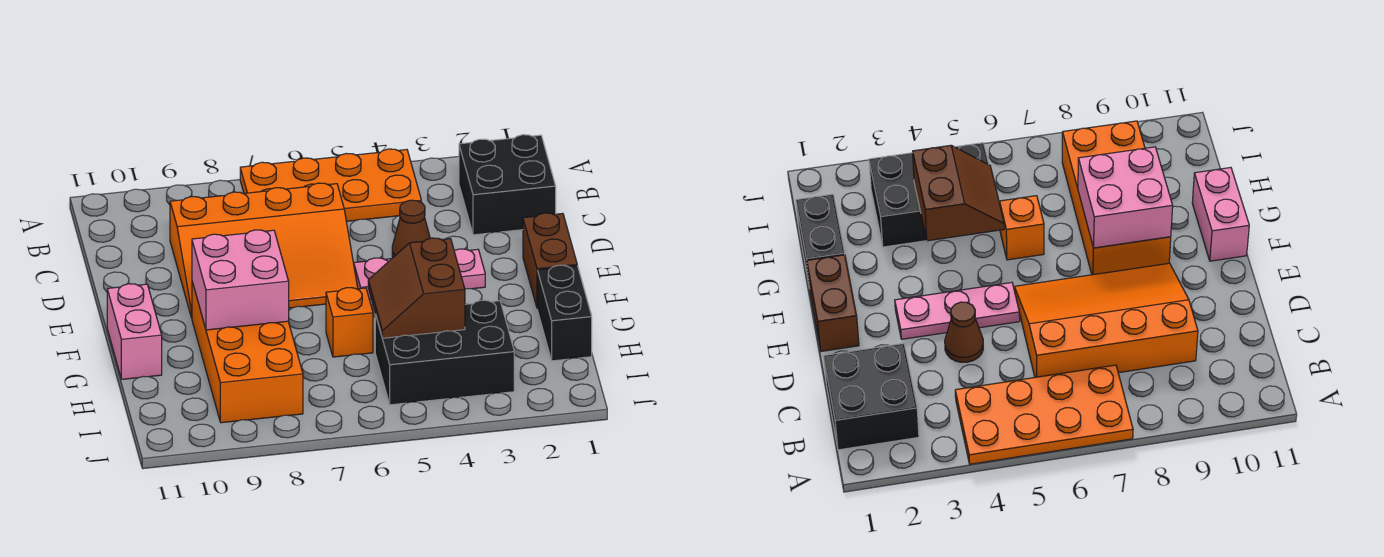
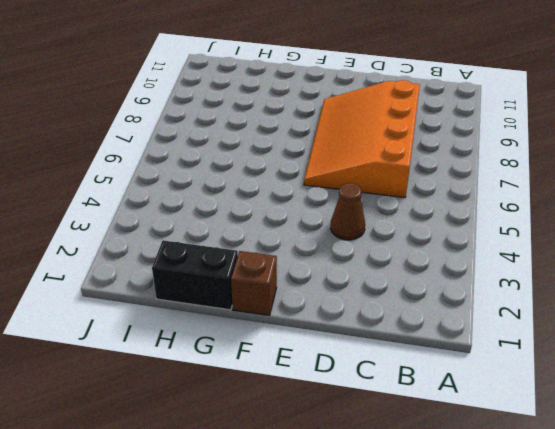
brown 1x1 brick [231,251,277,315] -> brown 1x2 brick [523,213,577,307]
none -> orange 2x4 plate [240,149,421,221]
none -> black 2x2 brick [459,135,556,235]
none -> pink 1x3 plate [354,249,485,300]

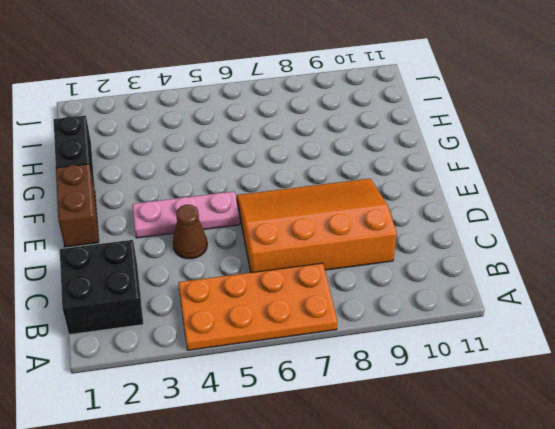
none -> orange 2x4 brick [192,282,303,423]
none -> pink 1x2 brick [107,284,162,379]
none -> orange 1x1 brick [326,288,373,357]

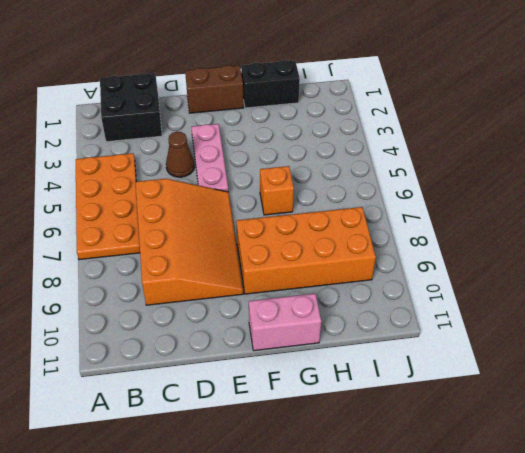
none -> black 2x3 brick [375,300,514,405]
none -> pink 2x2 brick [192,230,289,330]
none -> brown 2x2 slope [368,238,465,338]

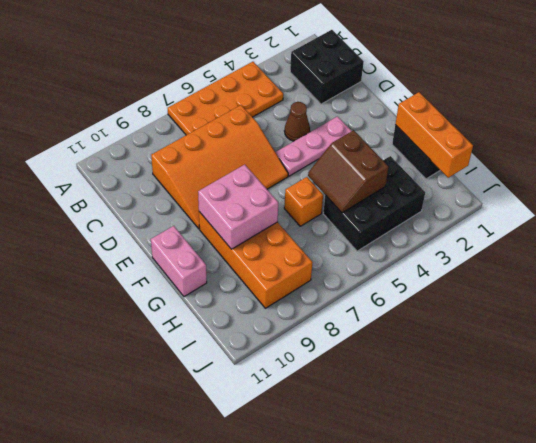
orange 1x3 brick [395,92,473,178] -> none
none -> brown 1x2 brick [523,213,577,307]

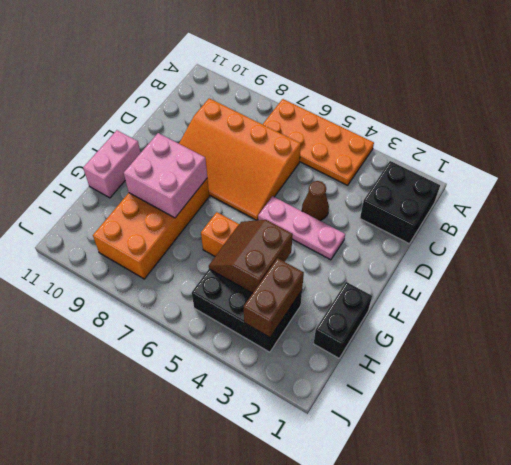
brown 1x2 brick [244,258,304,337] -> brown 1x2 brick moved to [523,213,577,307]

